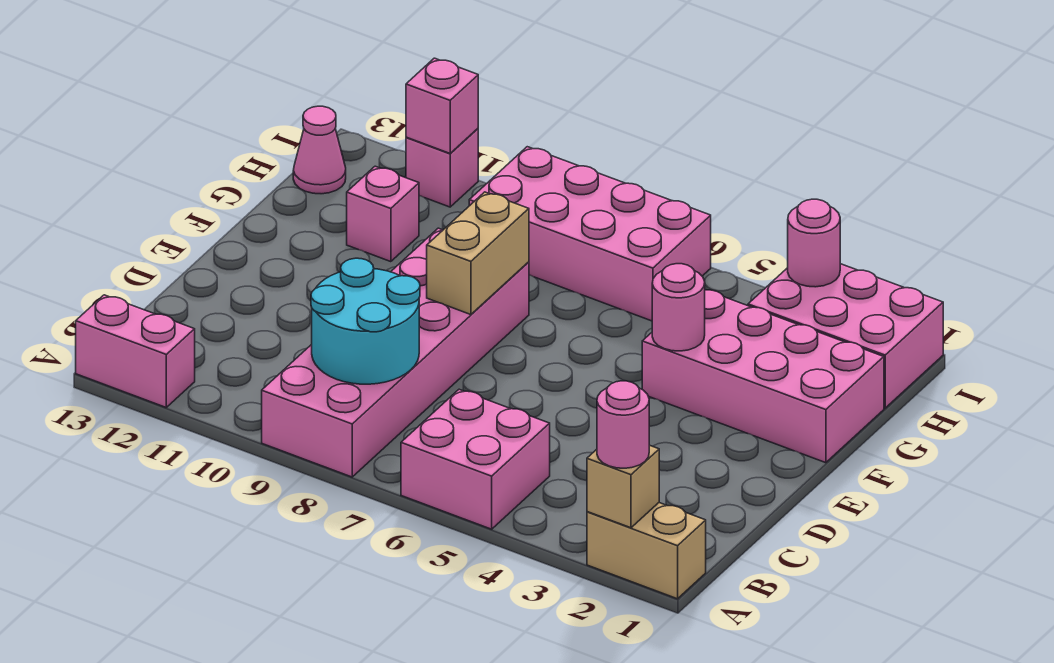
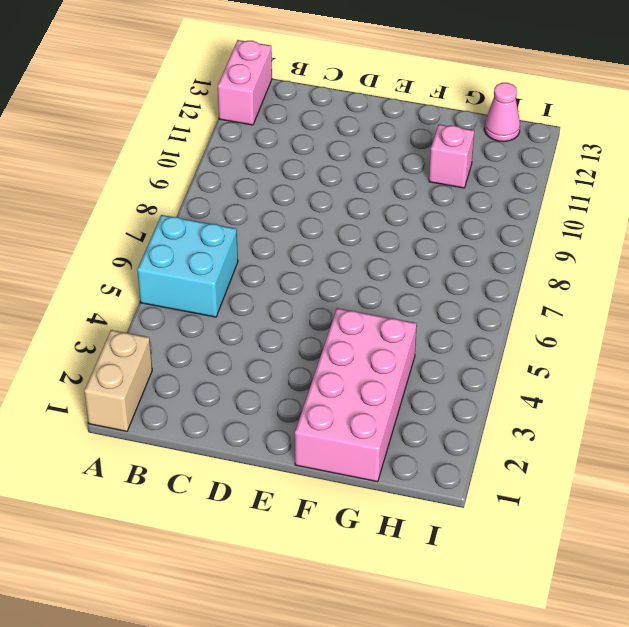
cyan 2x2 brick [137,215,238,317] -> pink 2x2 brick [401,389,550,529]
none -> pink 2x6 brick [262,228,529,477]
none -> pink 2x3 brick [748,264,943,408]
none -> pink 2x4 brick [469,147,711,321]

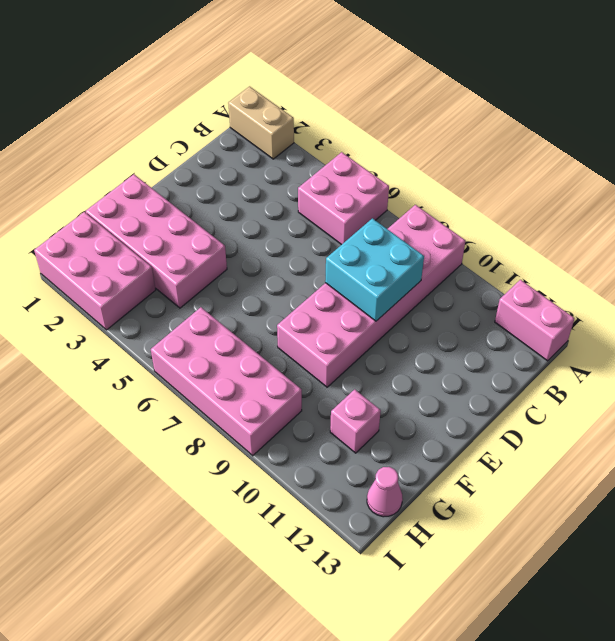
cyan 2x2 brick [325,218,424,321] -> cyan 2x2 round brick [311,258,420,384]
none -> pink 1x1 brick [406,129,478,207]
none -> tan 1x1 brick [587,445,659,528]
none -> tan 1x2 brick [427,192,529,315]

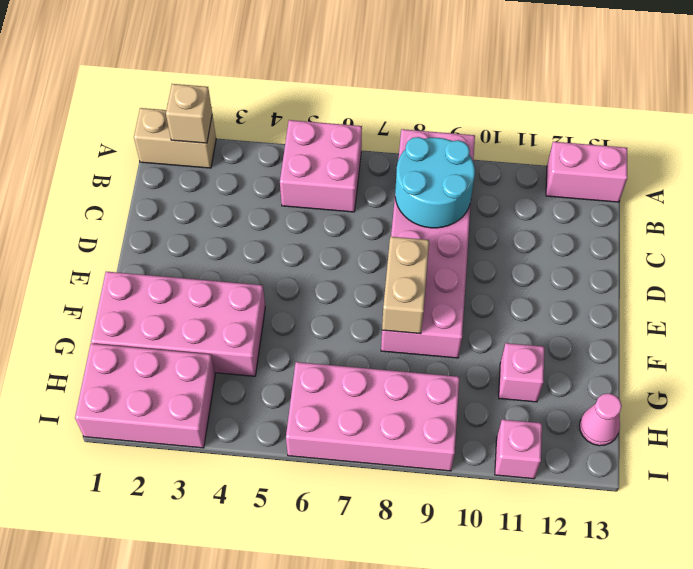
none -> pink 1x1 round brick [652,264,705,351]
none -> pink 1x1 round brick [788,199,840,287]
none -> pink 1x1 brick [406,58,478,153]

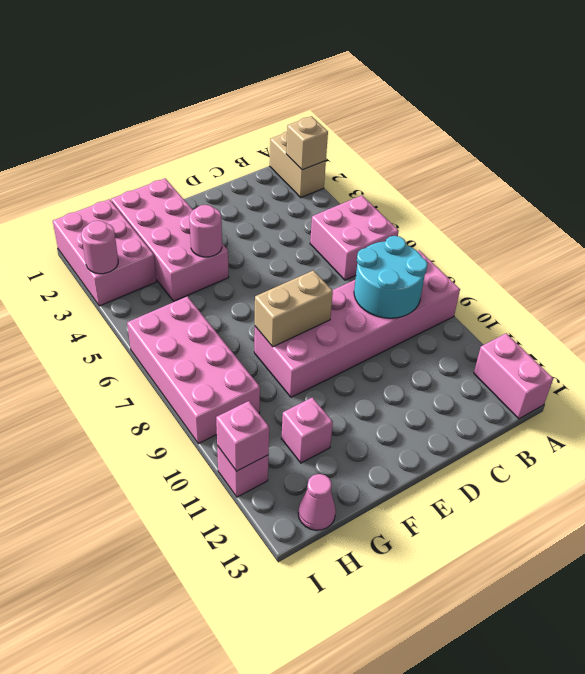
none -> pink 1x1 round brick [597,381,649,468]

